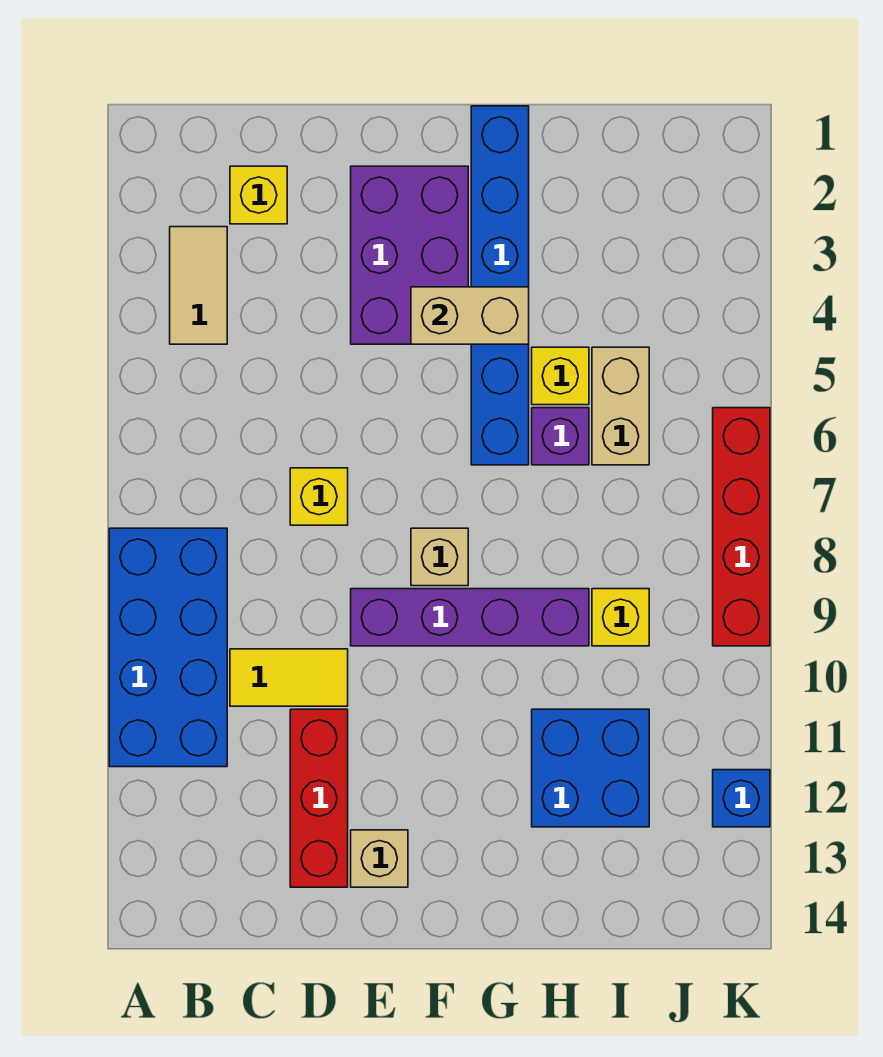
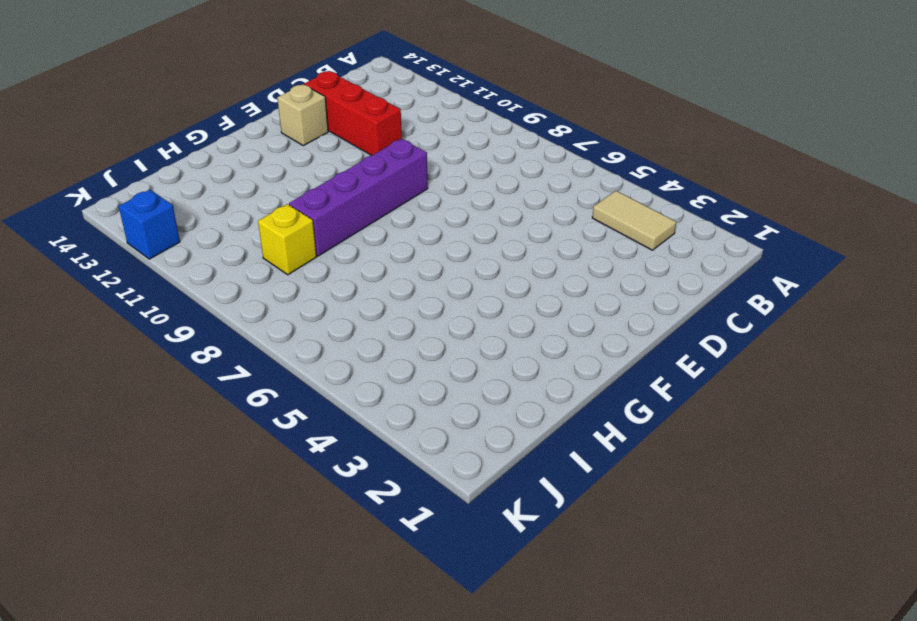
none -> blue 2x4 brick [109,528,227,767]
none -> yellow 1x1 brick [230,166,287,224]
none -> yellow 1x2 tile [230,649,348,706]

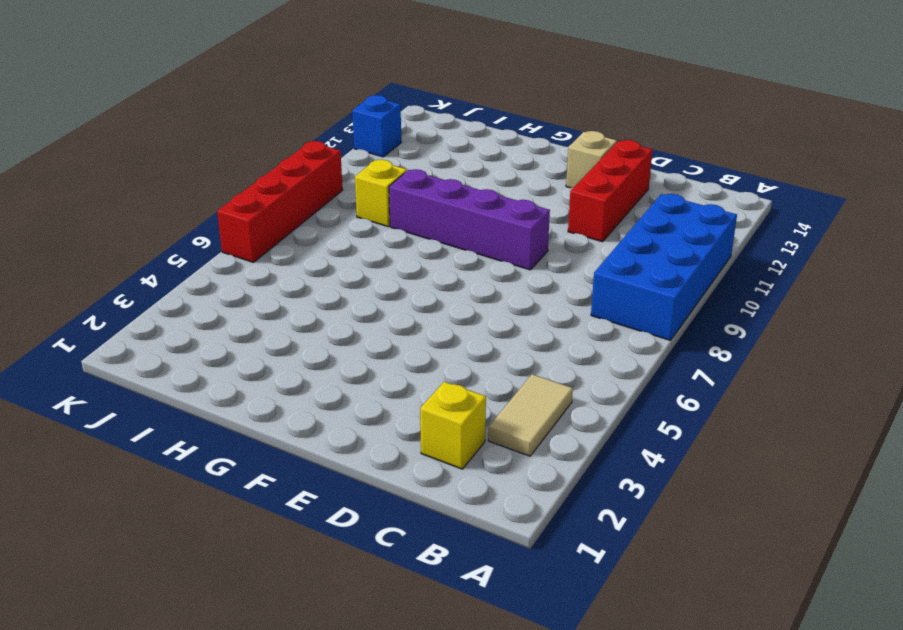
none -> yellow 1x2 tile [230,649,348,706]
none -> yellow 1x1 brick [290,468,348,525]
none -> purple 2x3 brick [351,166,468,344]

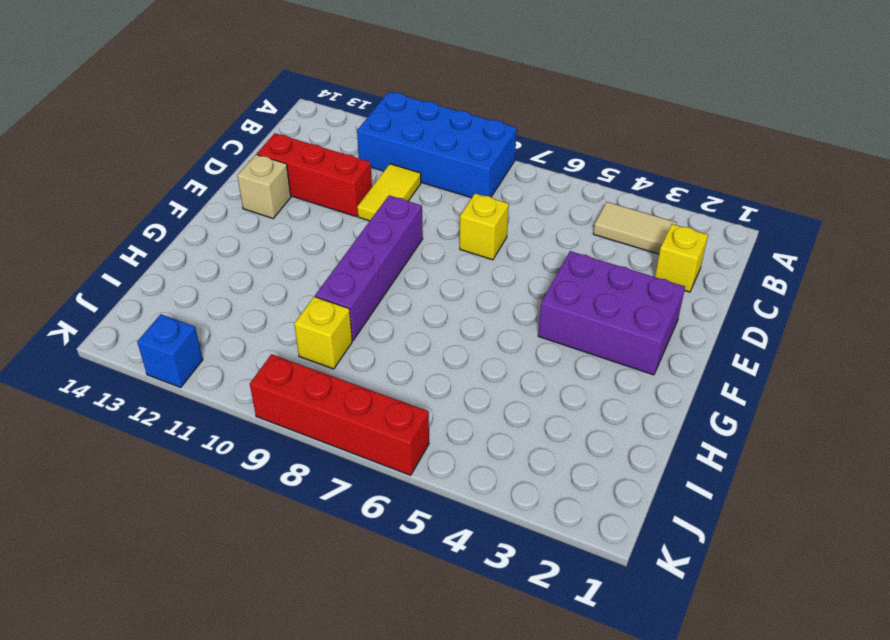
none -> tan 1x1 brick [411,528,468,586]
none -> blue 1x6 brick [471,106,529,465]
none -> yellow 1x1 brick [532,347,589,405]

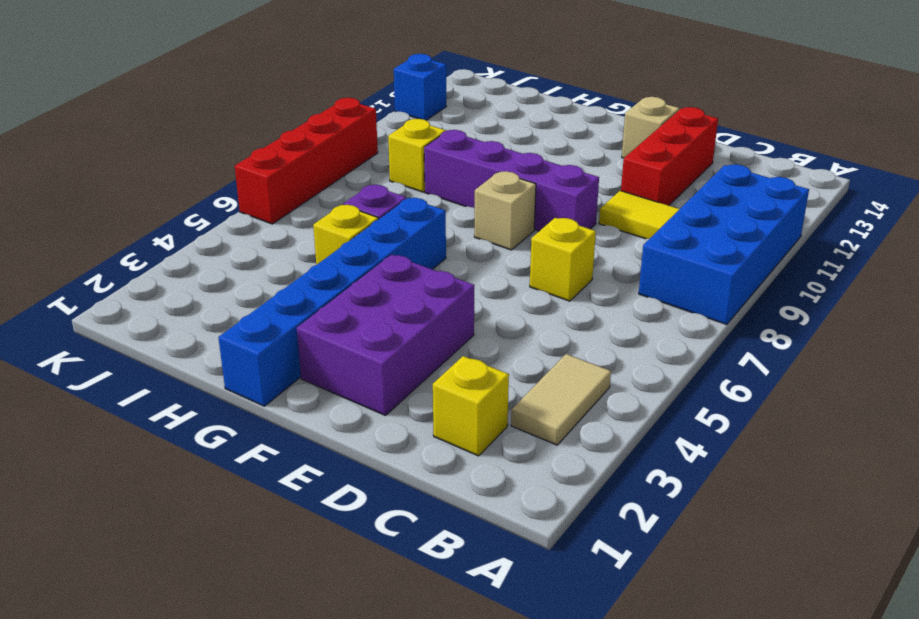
none -> blue 2x2 brick [532,709,649,827]
none -> tan 1x2 brick [592,347,649,465]
none -> tan 1x2 brick [411,287,529,344]

